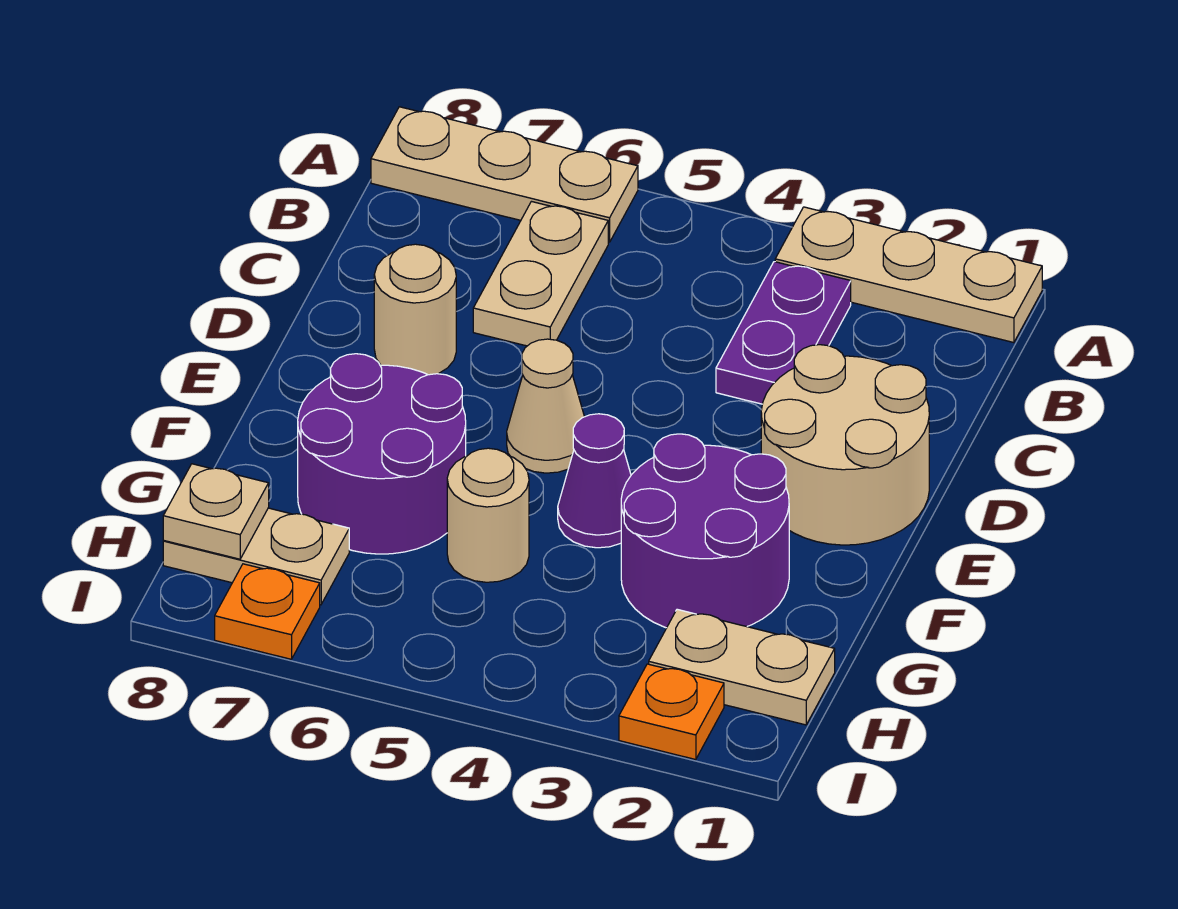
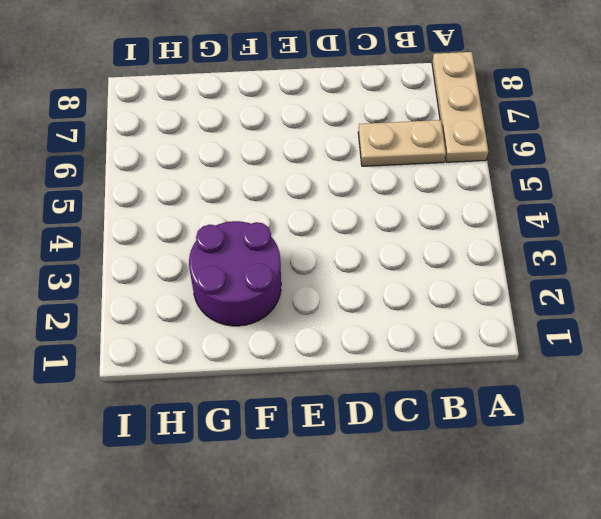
none -> tan 1x3 plate [775,207,1042,343]
none -> purple 1x2 plate [716,262,851,404]
none -> tan 2x2 round brick [761,345,929,545]

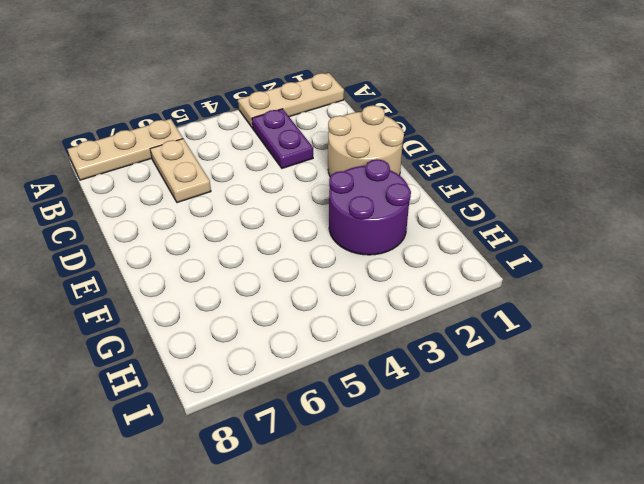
none -> tan 1x1 round brick [374,244,456,375]
none -> tan 1x1 cone [507,339,584,473]
none -> purple 1x1 cone [558,414,631,548]

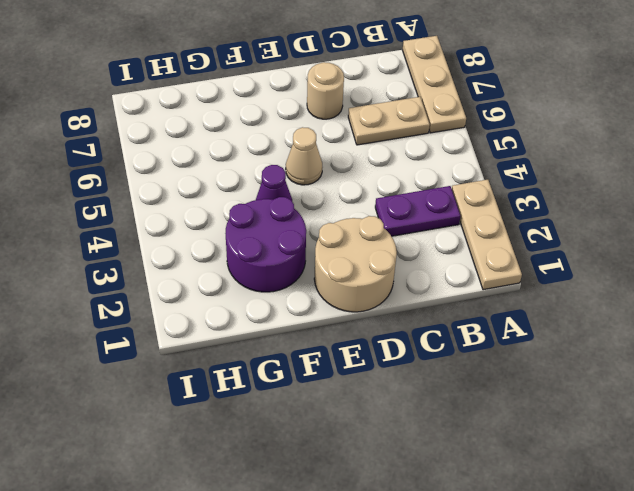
none -> purple 2x2 round brick [298,354,466,554]
none -> tan 1x1 round brick [447,448,529,582]
none -> tan 1x2 plate [649,609,835,725]

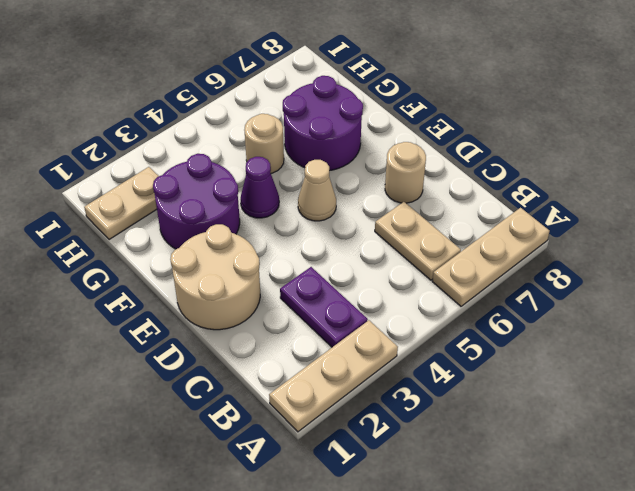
none -> tan 1x2 plate [163,508,349,605]
none -> orange 1x1 plate [619,664,724,760]
none -> orange 1x1 plate [215,564,320,659]

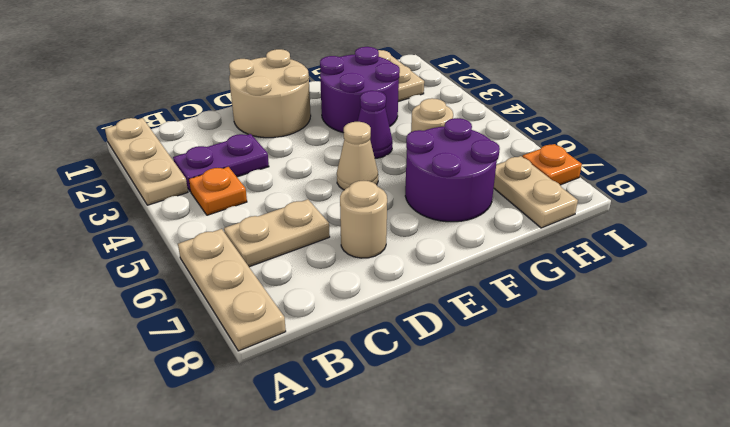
orange 1x1 plate [189,167,247,215] -> orange 1x1 plate moved to [619,664,724,760]
none -> tan 1x1 plate [163,464,269,559]

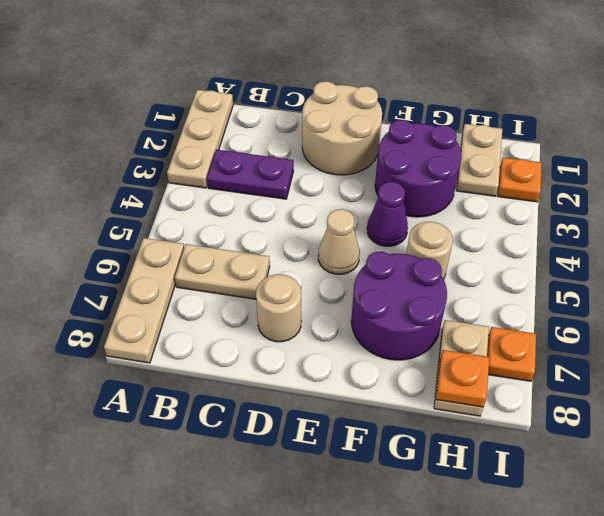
orange 1x1 plate [436,350,489,407] -> tan 1x1 plate [163,464,269,559]

